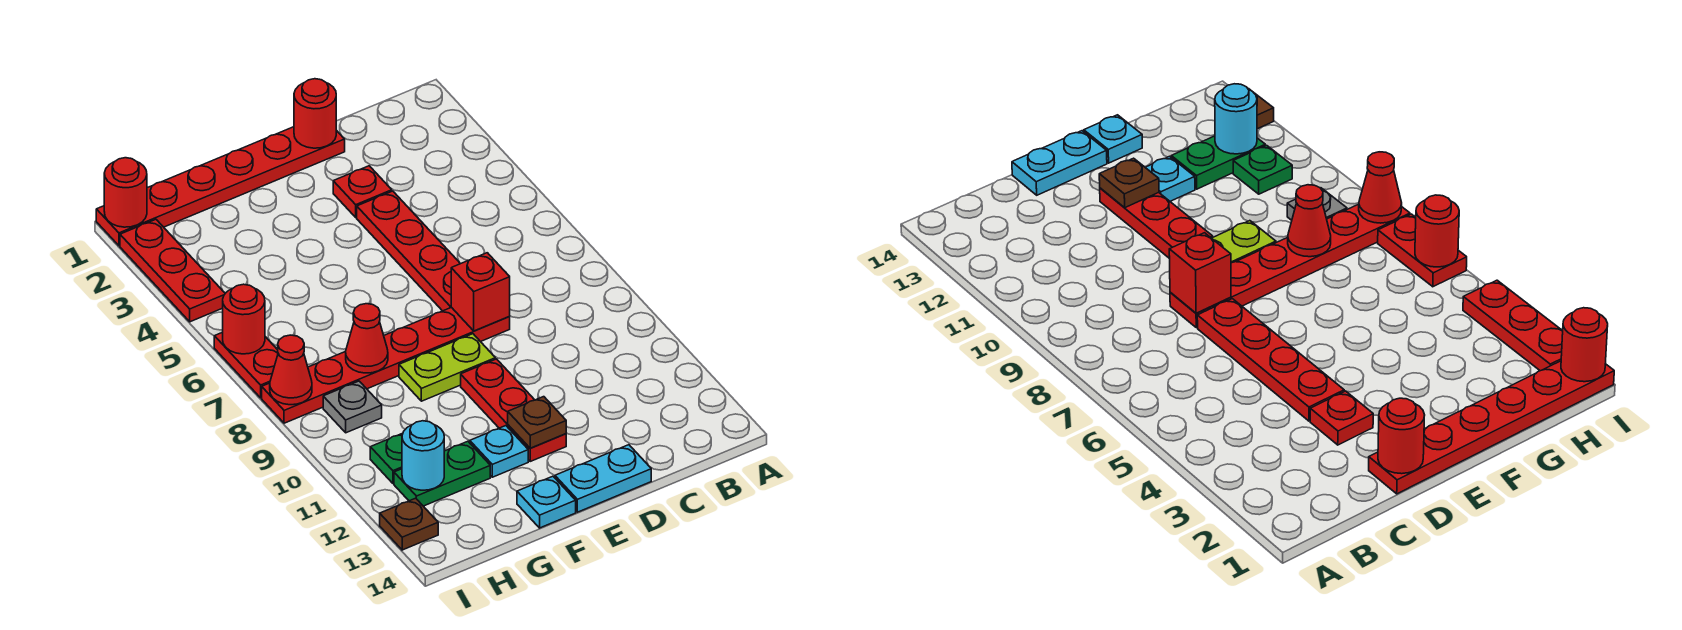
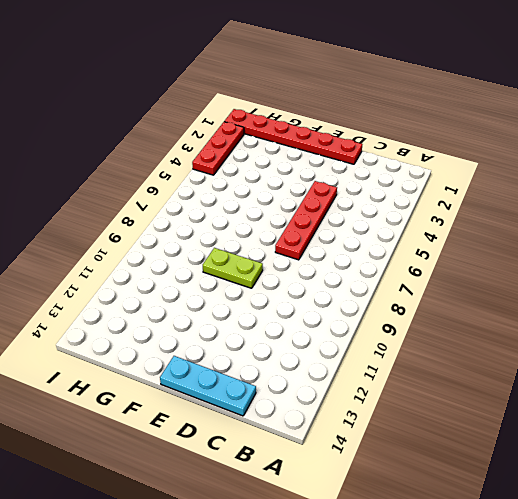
cyan 1x3 plate [160,356,256,416] -> cyan 1x2 plate [555,445,651,512]
none -> red 1x1 plate [333,166,392,217]
none -> red 1x6 plate [262,307,510,423]
none -> red 1x3 plate [461,359,566,461]

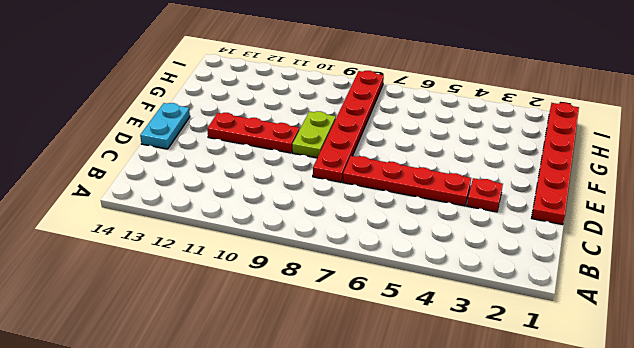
none -> cyan 1x1 plate [470,426,528,477]
none -> cyan 1x1 plate [517,476,576,528]
none -> green 1x2 plate [394,441,490,506]

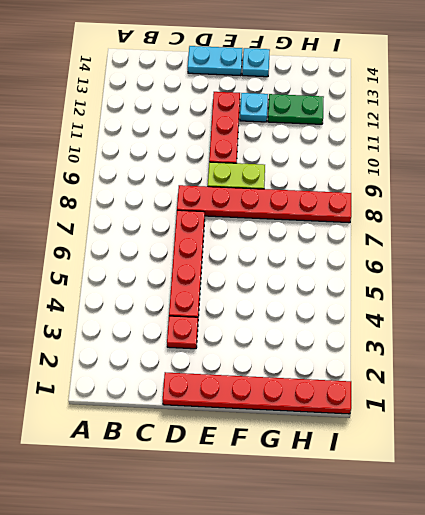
none -> grey 1x1 plate [323,381,382,433]
none -> green 1x1 plate [370,433,403,483]
none -> red 1x3 plate [120,219,225,322]

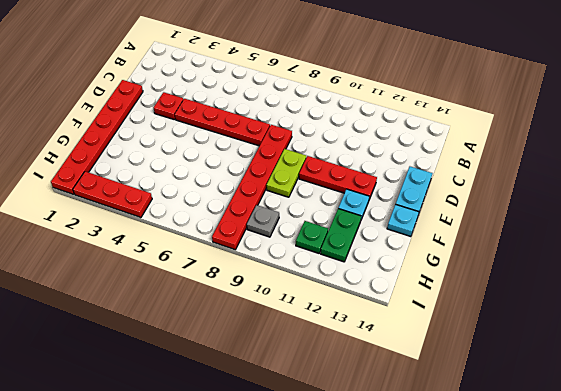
none -> red 1x2 plate [214,332,278,398]
none -> brown 1x1 plate [380,498,438,550]
none -> red 1x1 round brick [294,79,336,148]

